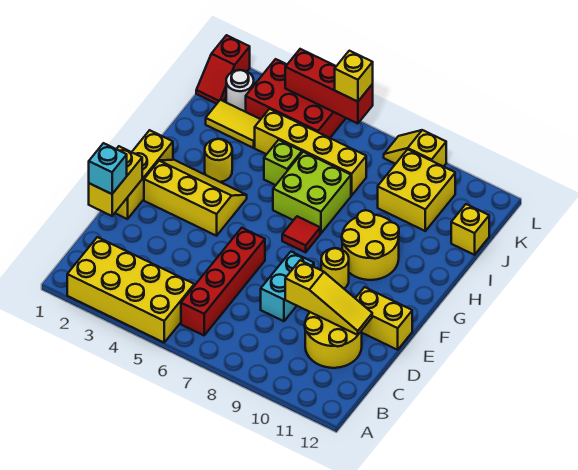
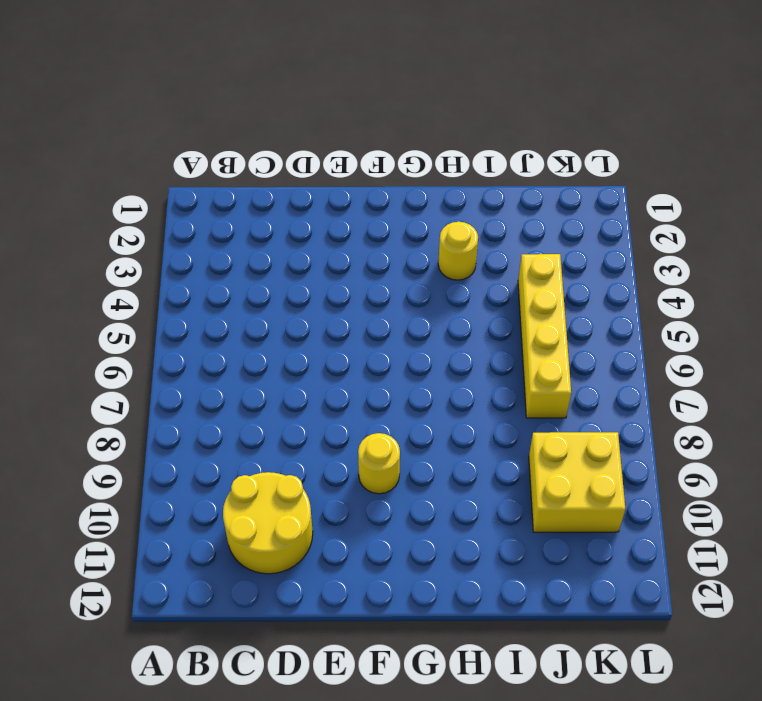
none -> yellow 2x4 brick [67,237,194,342]
none -> red 1x4 brick [181,228,265,335]
none -> cyan 1x2 brick [261,252,314,321]

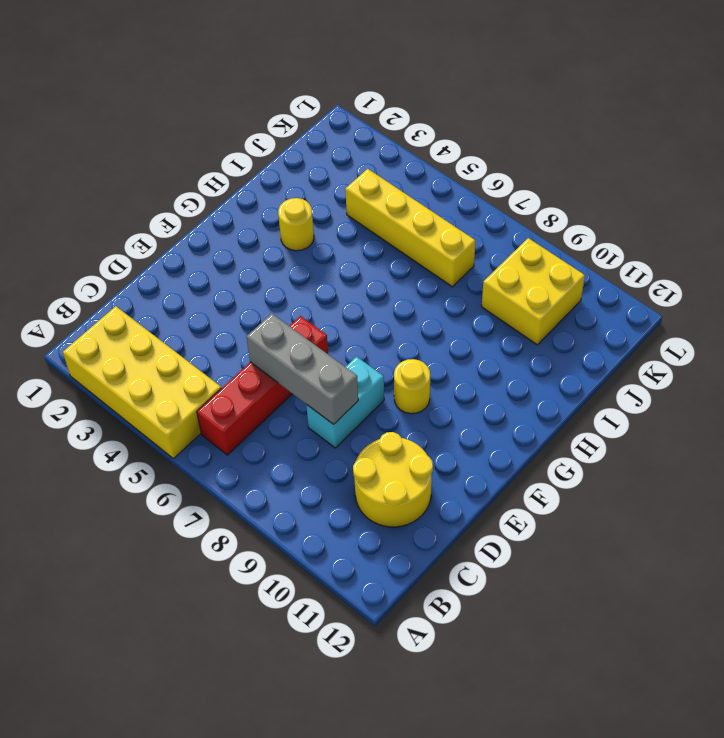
grey 1x3 brick [247,314,358,424] -> none
none -> yellow 1x3 brick [115,130,173,219]
none -> yellow 1x2 brick [355,287,412,350]
none -> yellow 2x3 slope [144,160,247,236]

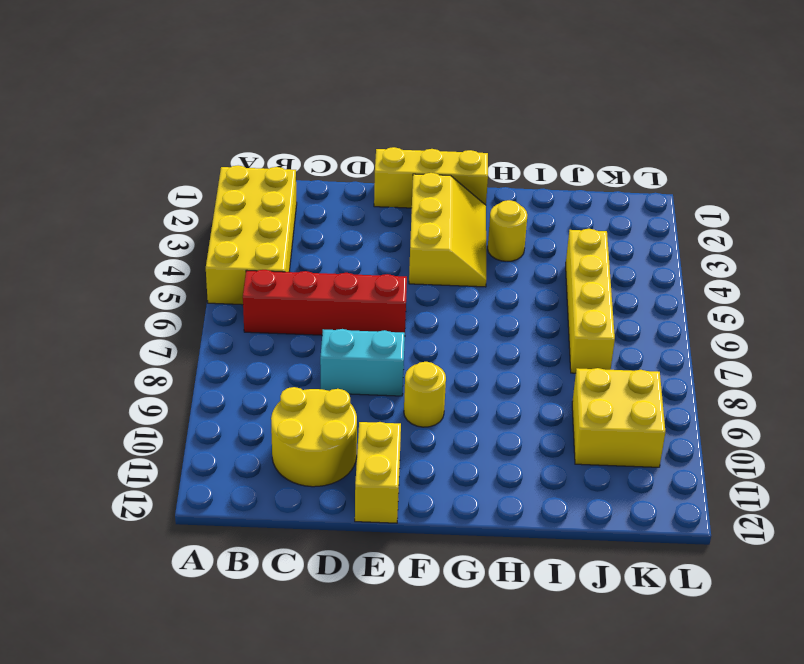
none -> red 1x1 tile [282,216,320,252]
none -> yellow 2x2 round brick [342,210,399,280]
none -> lime 2x2 brick [273,152,351,233]

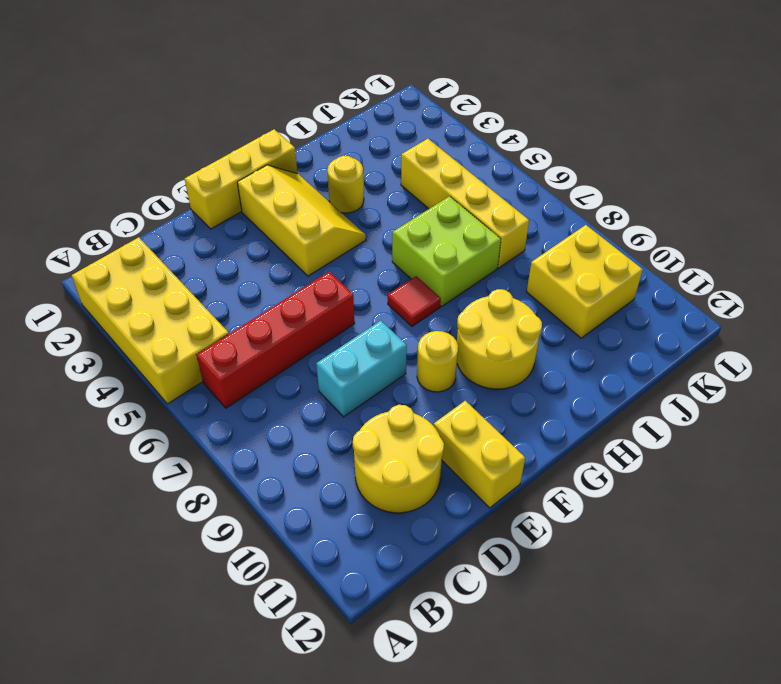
none -> lime 1x1 brick [264,140,302,185]
none -> yellow 1x2 tile [206,100,261,148]
none -> yellow 1x1 brick [451,204,489,255]

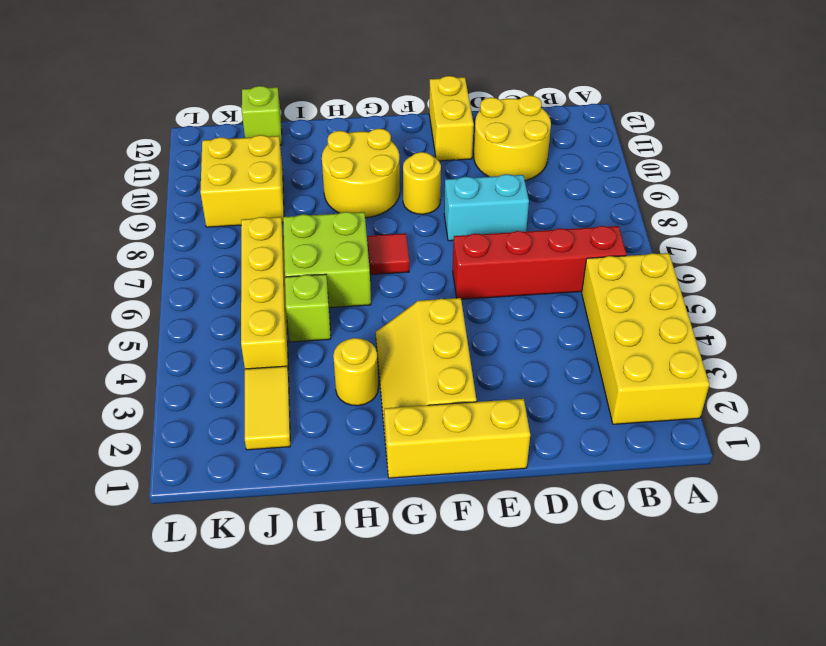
lime 1x1 brick [242,86,282,145] -> yellow 1x1 brick [451,204,489,255]
none -> red 1x2 slope [196,35,250,104]
none -> white 1x1 round brick [226,70,254,112]
none -> red 2x3 brick [246,59,346,138]

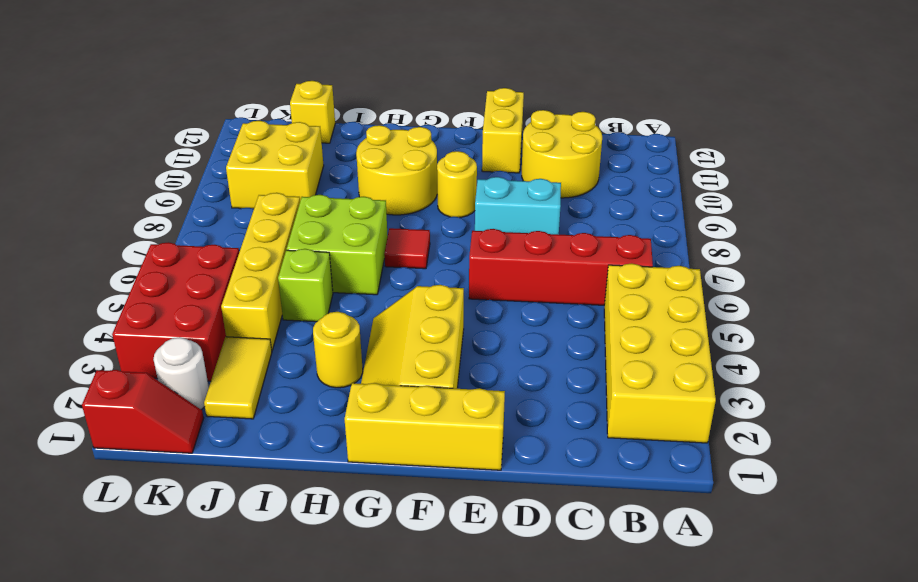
none -> yellow 1x2 slope [384,130,446,167]
none -> yellow 1x2 brick [89,146,142,216]
none -> yellow 1x3 slope [285,260,372,335]

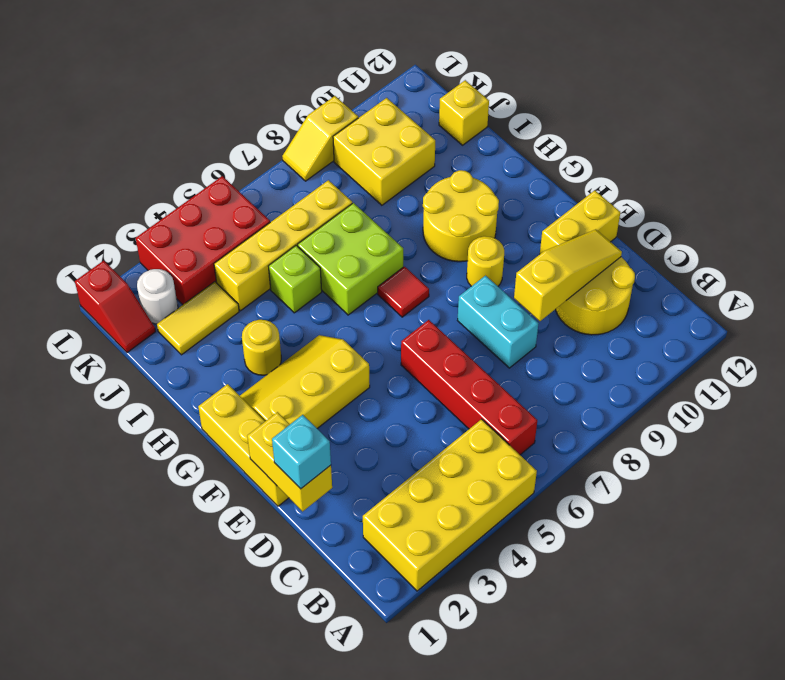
none -> red 1x3 brick [285,49,373,124]
none -> yellow 1x1 brick [335,51,373,102]

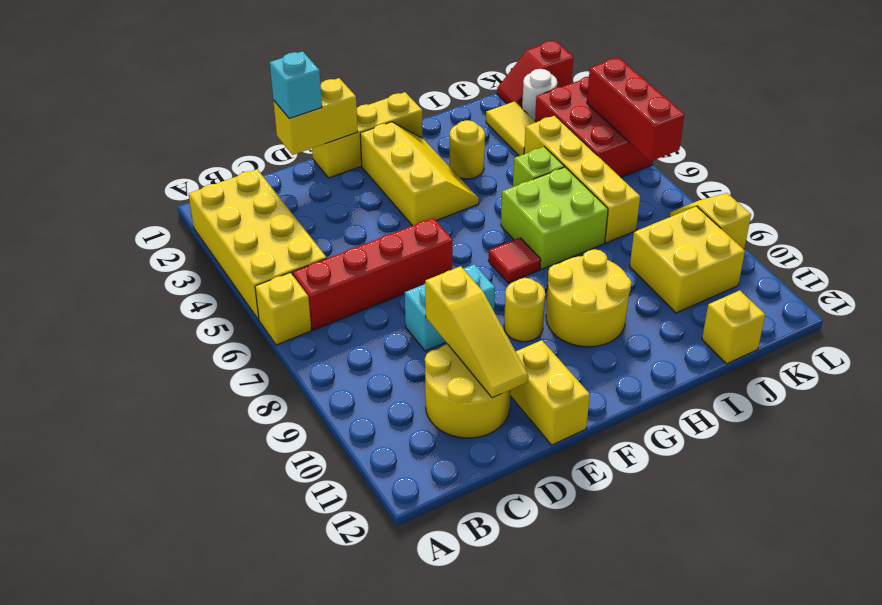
yellow 1x1 brick [255,273,311,345] -> yellow 1x1 brick moved to [335,51,373,102]

